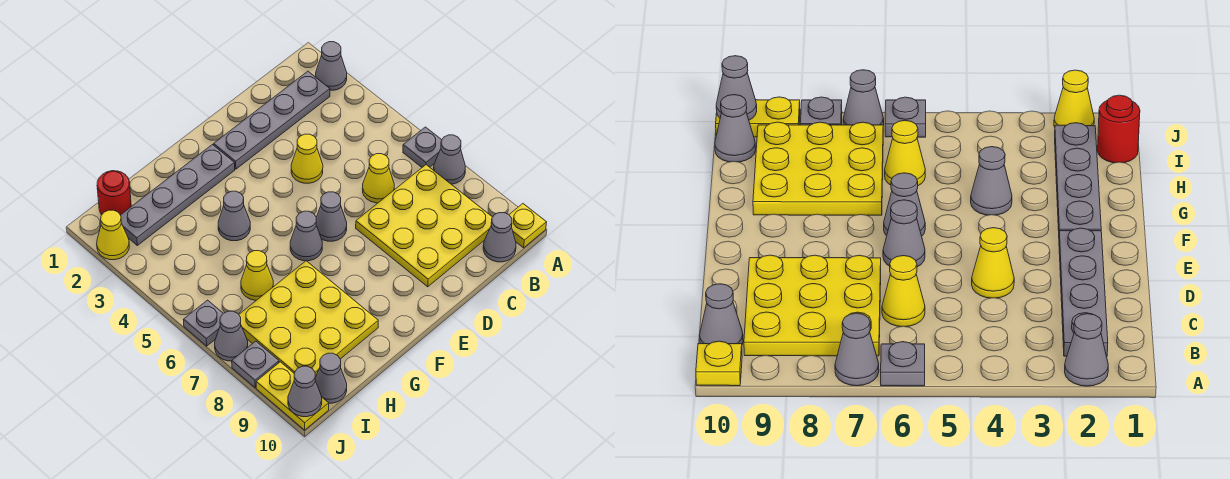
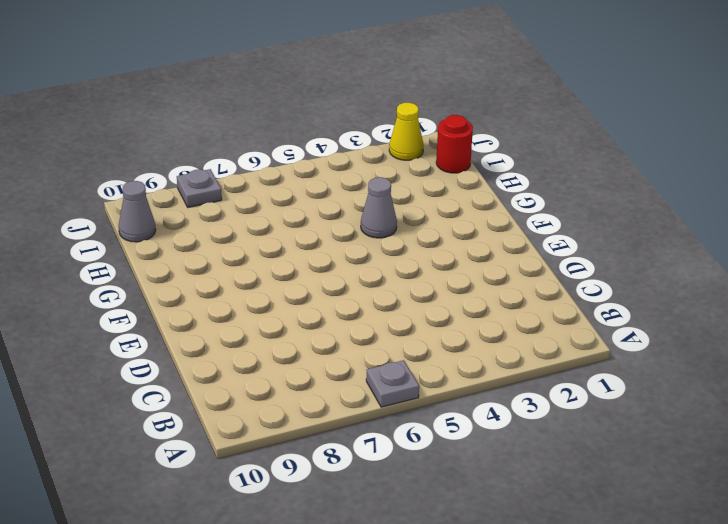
none -> grey 1x1 cone [316,42,347,90]
none -> grey 1x1 cone [434,135,465,184]
none -> yellow 1x1 plate [509,204,547,248]

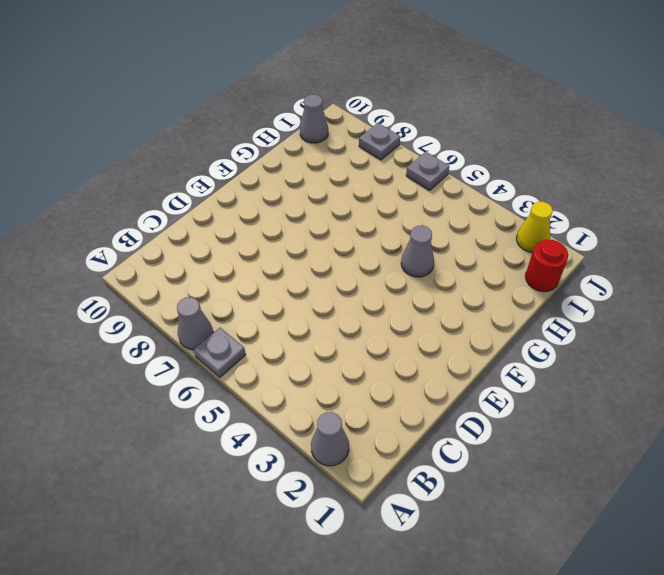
none -> yellow 1x1 plate [509,204,547,248]
none -> grey 1x4 plate [214,71,330,169]
none -> yellow 3x3 plate [356,165,492,287]

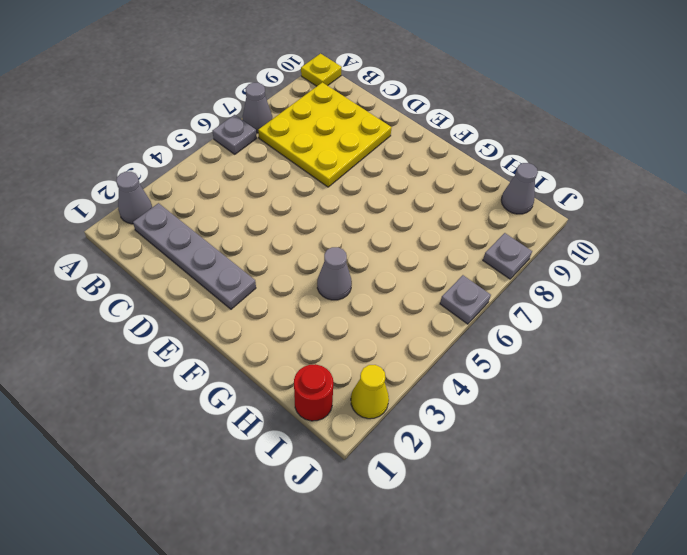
none -> grey 1x1 cone [483,213,516,262]
none -> yellow 1x1 cone [362,154,394,203]
none -> yellow 1x1 cone [291,134,323,183]

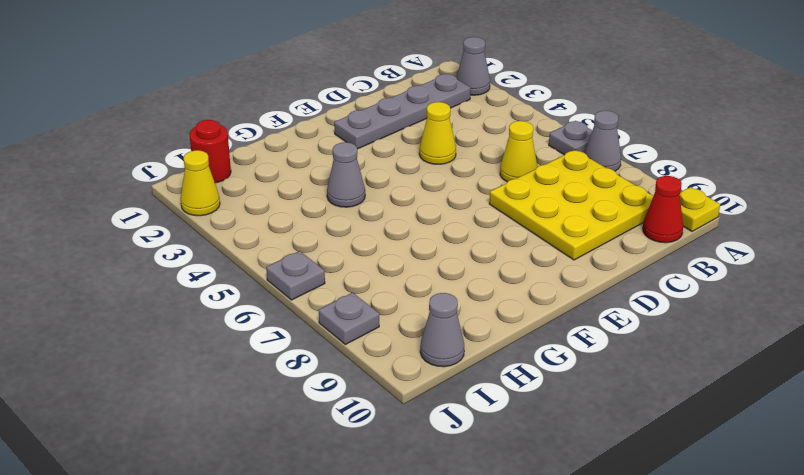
red 1x1 cone [643,176,683,243] -> grey 1x1 cone [483,213,516,262]
none -> grey 1x1 cone [316,192,347,241]
none -> grey 1x4 plate [121,145,235,245]
none -> grey 1x1 cone [290,211,322,261]

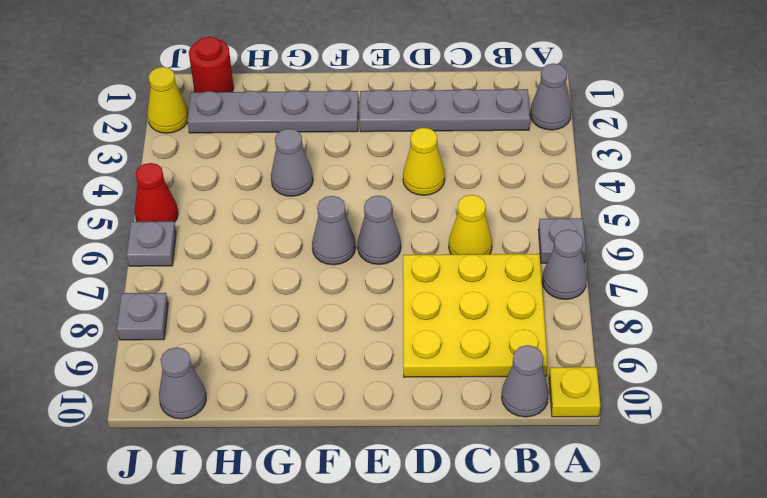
red 1x1 cone [135,163,178,222] -> none
none -> yellow 3x3 plate [239,261,378,378]
none -> yellow 1x1 cone [241,251,273,300]
none -> grey 1x1 cone [215,311,248,361]

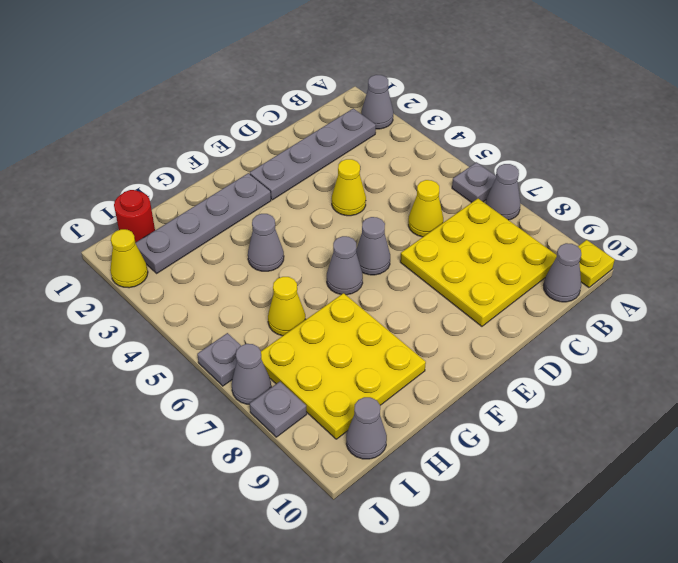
none -> yellow 1x2 plate [256,362,329,430]
none -> grey 1x1 cone [288,366,322,417]

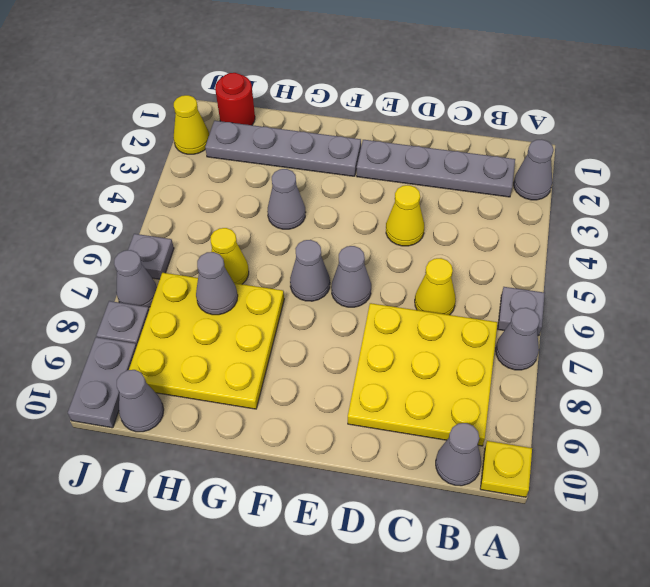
grey 1x1 cone [196,252,238,315] -> grey 1x1 cone moved to [288,366,322,417]
grey 1x2 plate [68,337,137,428] -> yellow 1x2 plate [256,362,329,430]

